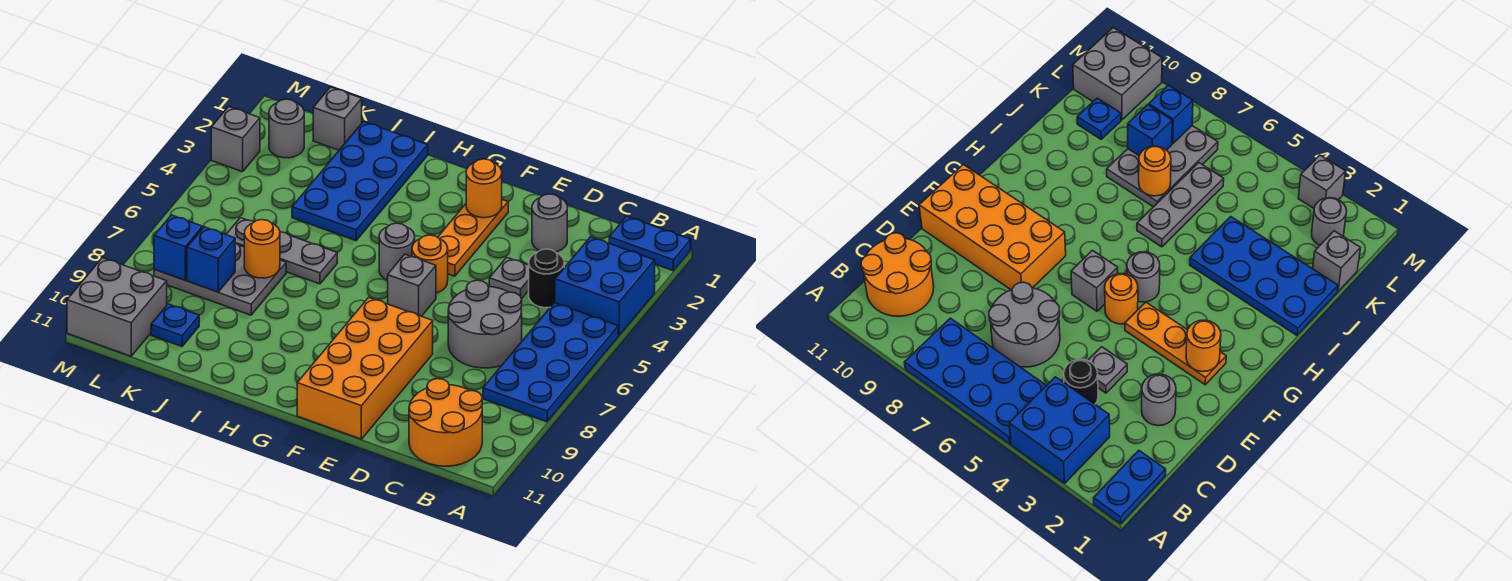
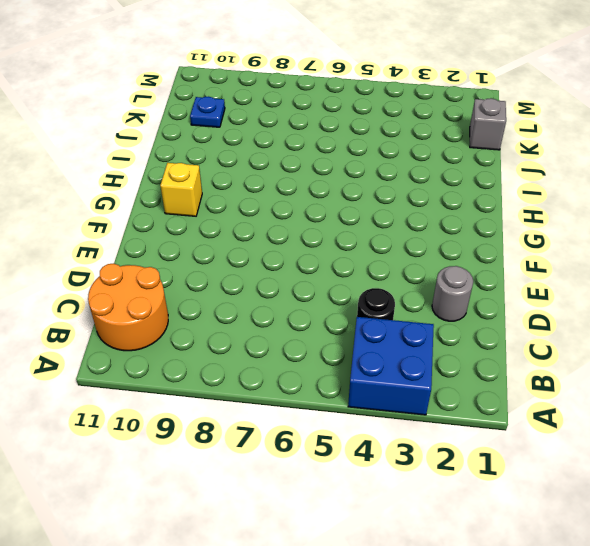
yellow 1x1 brick [160,163,202,216] -> none
none -> blue 1x2 plate [609,216,691,271]
none -> blue 2x4 plate [483,303,618,422]
none -> grey 2x2 round brick [448,280,522,368]

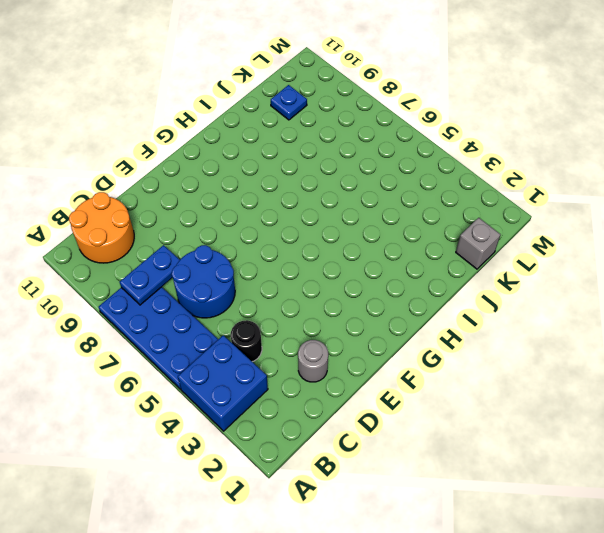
blue 1x2 plate [120,245,180,305] -> blue 1x2 plate moved to [609,216,691,271]
blue 2x2 round brick [172,245,235,318] -> grey 2x2 round brick [448,280,522,368]
none -> grey 1x1 plate [489,257,529,299]
none -> orange 2x4 brick [297,298,433,439]
none -> orange 1x3 plate [438,200,508,276]

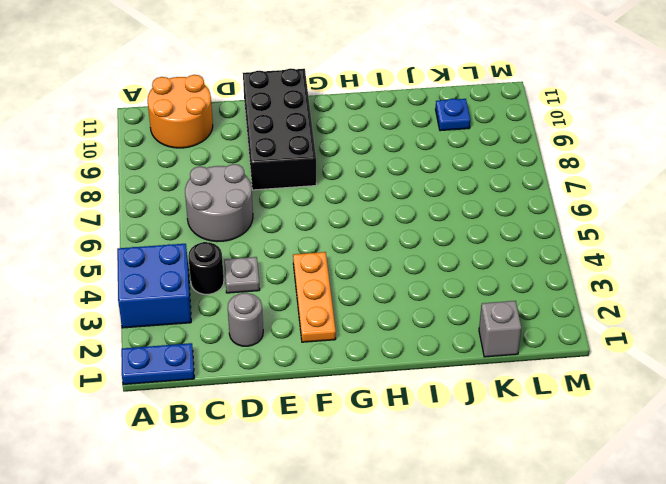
black 2x4 brick [243,68,316,190] -> orange 2x4 brick [297,298,433,439]
none -> blue 2x4 plate [483,303,618,422]
none -> orange 1x1 round brick [412,235,448,293]
none -> grey 1x1 brick [388,254,436,316]

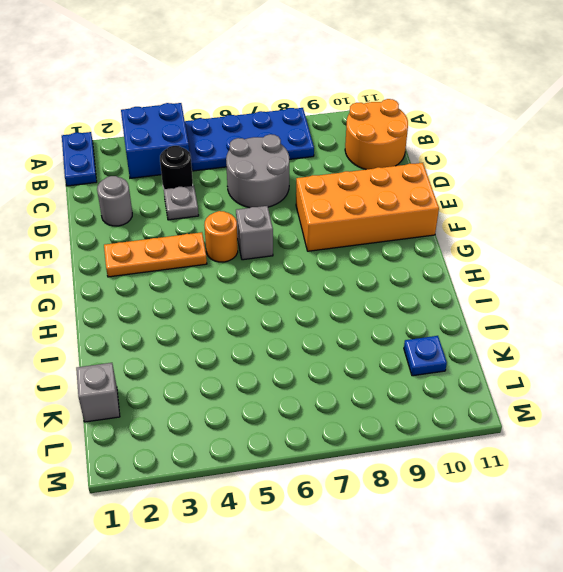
none -> grey 1x1 round brick [379,223,415,280]
none -> blue 2x4 plate [292,122,428,241]
none -> grey 1x3 plate [226,218,337,284]

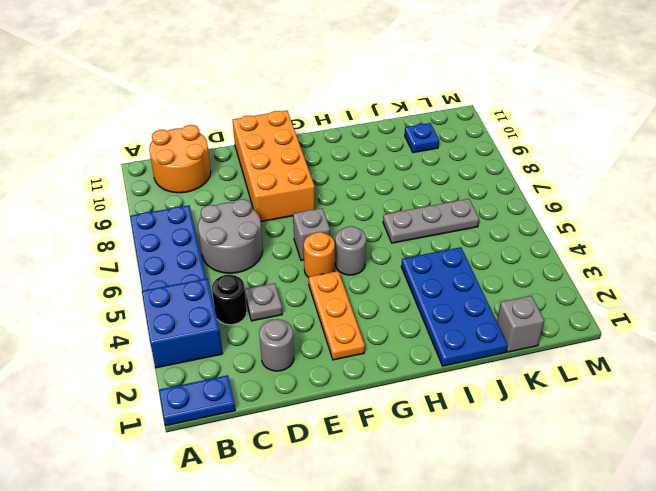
none -> grey 2x3 plate [154,243,286,315]
none -> grey 1x1 round brick [269,99,304,158]
none -> grey 2x2 brick [67,258,167,356]

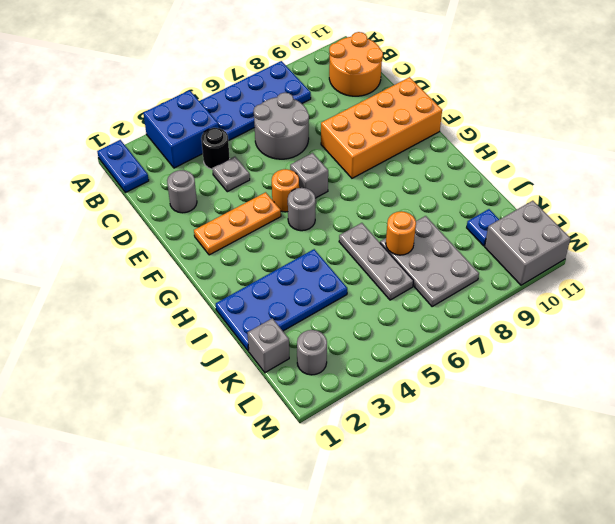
none -> grey 1x1 brick [211,107,260,172]
none -> orange 1x1 round brick [466,159,502,218]
none -> blue 1x1 brick [187,227,235,292]

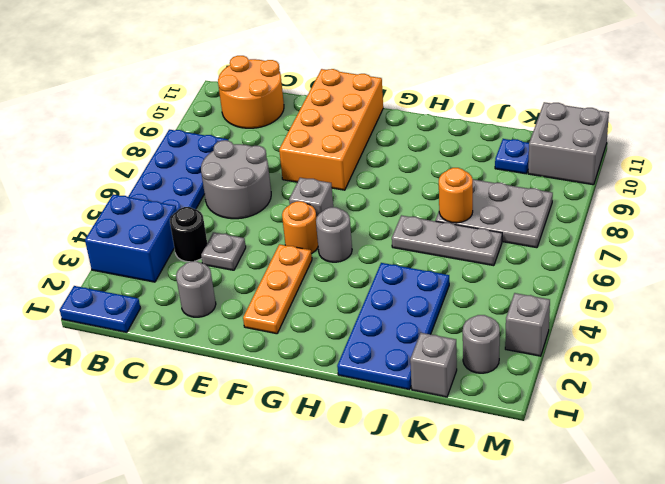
none -> orange 1x1 round brick [466,159,502,218]
none -> blue 1x1 brick [187,227,235,292]
none -> blue 1x1 brick [154,215,203,280]

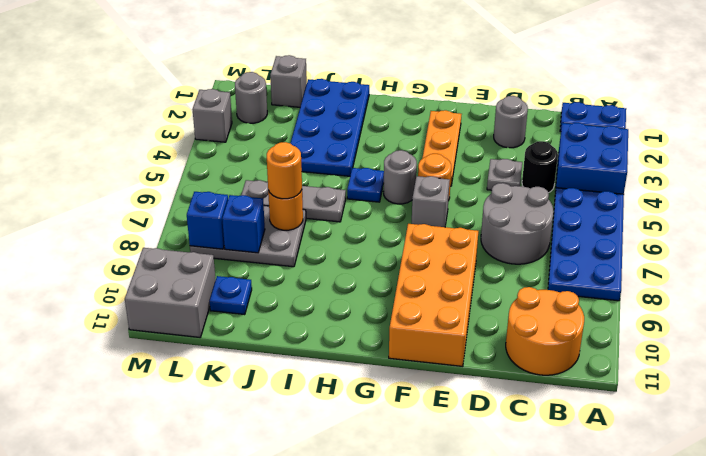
blue 1x1 plate [347,168,384,202] -> none
orange 1x1 round brick [267,142,302,199] -> orange 1x1 round brick moved to [466,159,502,218]

